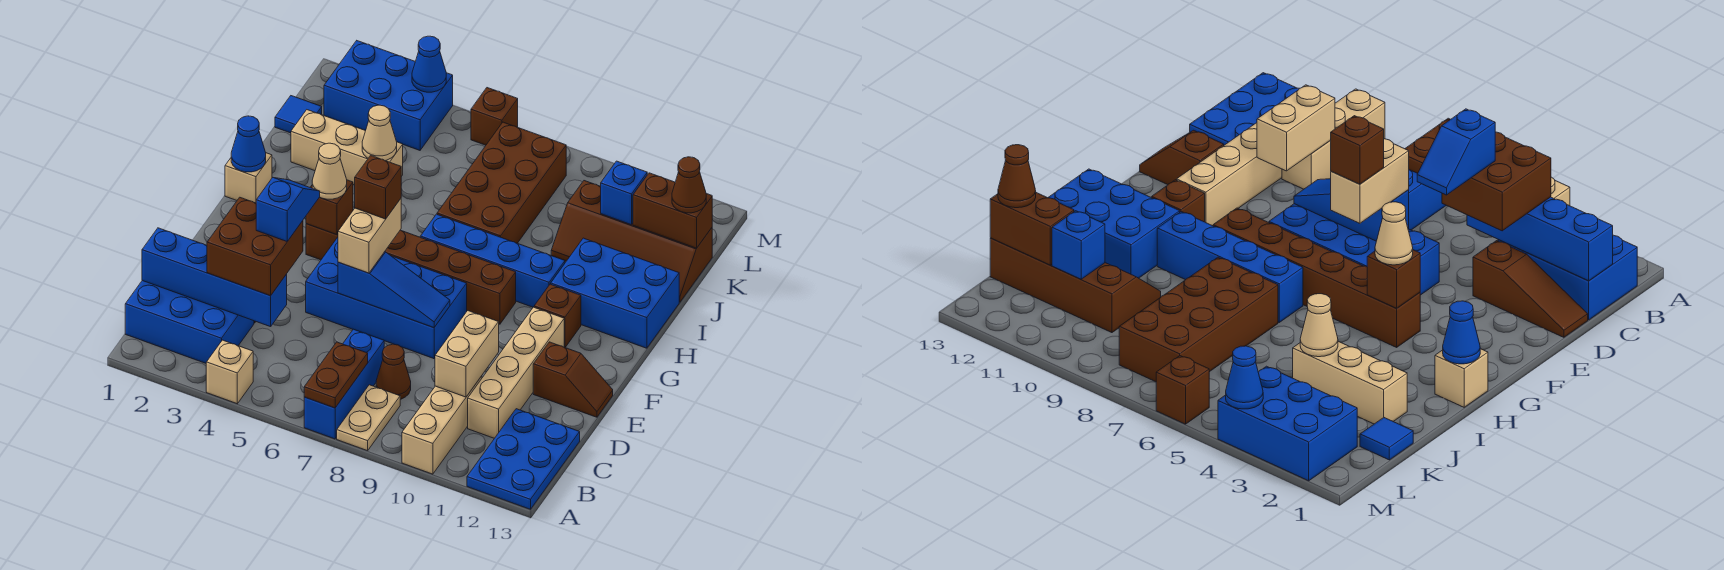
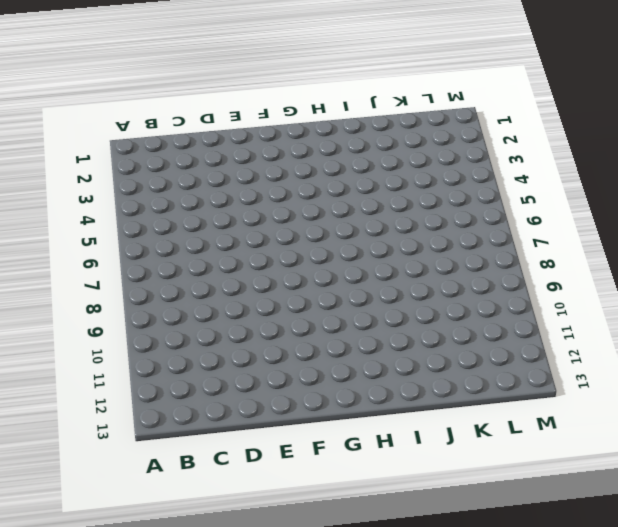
none -> tan 1x1 brick [206,340,253,404]
none -> blue 1x3 brick [304,329,384,439]
none -> tan 1x2 plate [337,385,400,451]
none -> tan 1x3 brick [402,376,482,474]

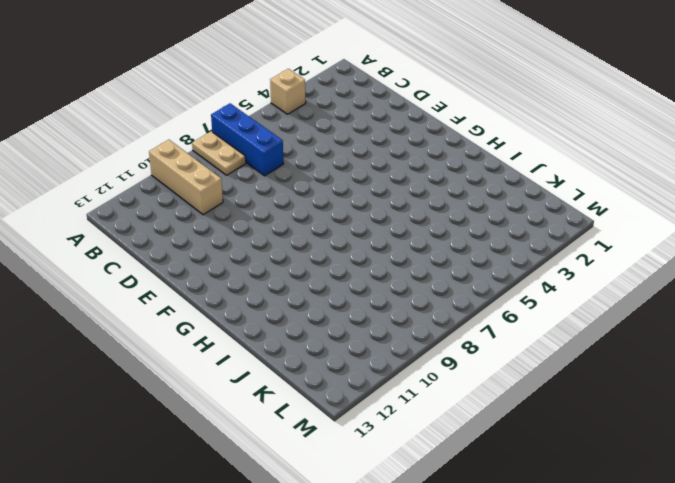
none -> blue 2x3 plate [467,409,580,509]
none -> blue 2x3 brick [125,281,254,363]
none -> brown 1x1 cone [376,344,411,399]
none -> tan 1x4 brick [468,307,564,438]

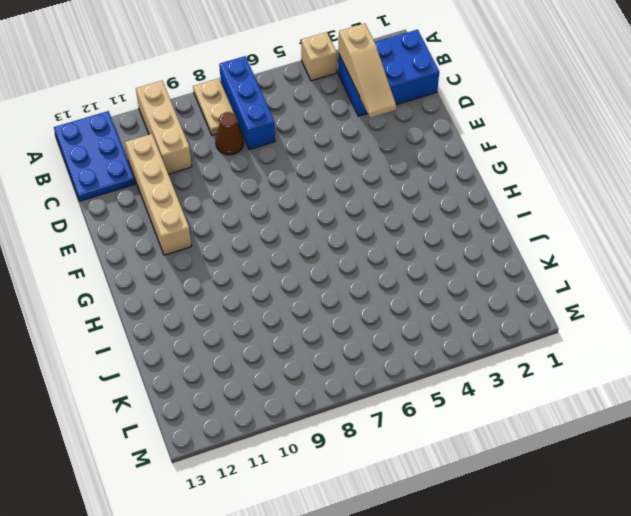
tan 1x3 slope [339,23,396,118] -> blue 1x4 brick [142,228,287,327]
none -> brown 1x3 slope [1473,241,1588,337]
none -> blue 2x4 brick [306,237,467,359]
none -> brown 1x2 slope [533,342,613,417]
none -> brown 1x6 brick [306,224,516,324]

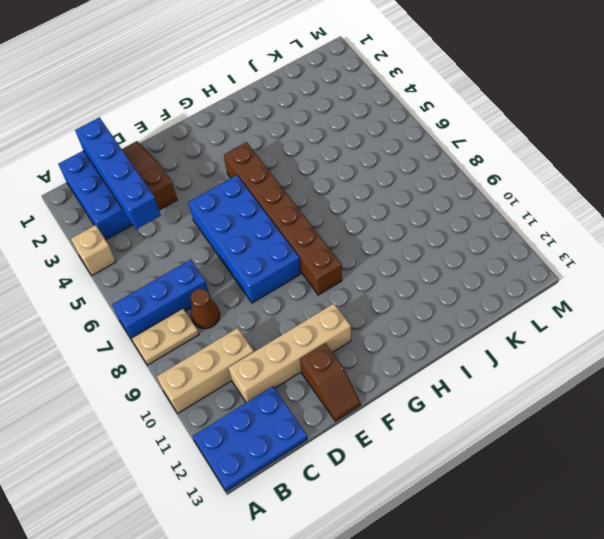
none -> brown 1x1 brick [534,284,581,347]
none -> tan 1x1 brick [225,153,272,203]
none -> blue 1x4 brick [420,214,565,307]
none -> blue 2x3 brick [551,238,679,348]

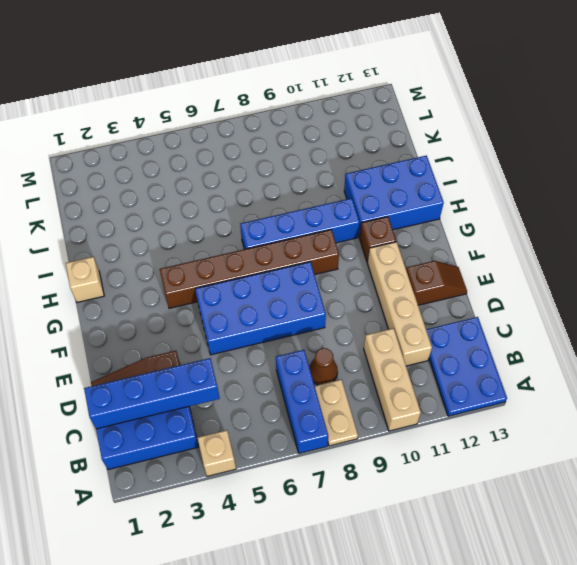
none -> brown 2x4 brick [437,122,566,243]
none -> tan 1x3 brick [291,110,403,185]
none -> brown 2x4 slope [551,181,712,302]
none -> blue 1x1 tile [275,96,322,133]

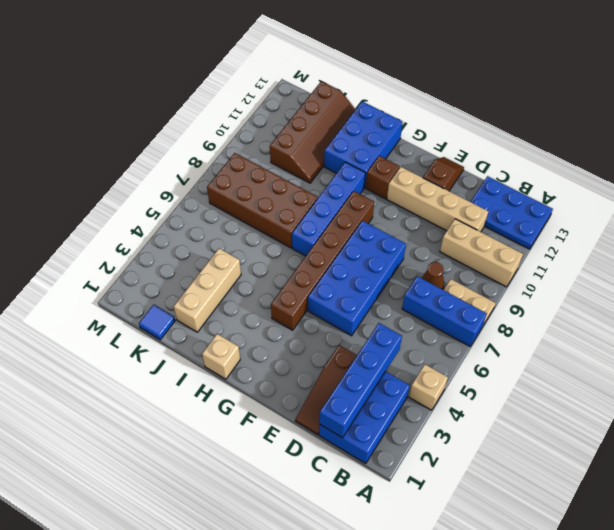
none -> blue 2x3 brick [324,41,453,150]
none -> brown 1x1 brick [471,88,518,145]
none -> brown 1x2 plate [304,342,368,408]
none -> tan 1x2 brick [435,311,499,397]

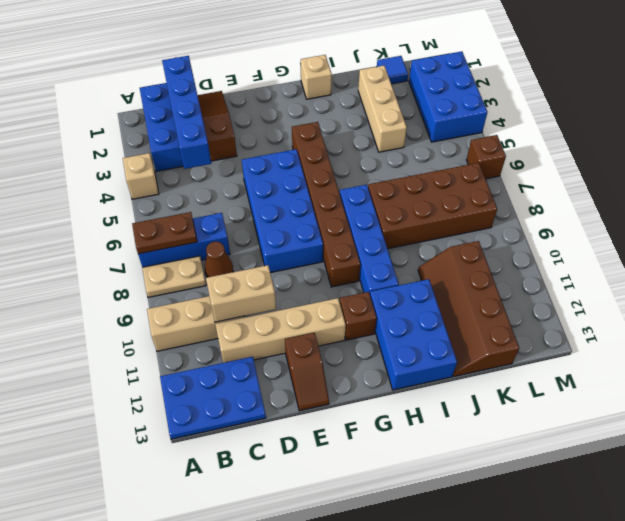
none -> blue 1x3 slope [338,252,450,328]
none -> brown 1x1 brick [306,180,353,235]
none -> blue 1x1 cone [231,116,266,172]
none -> tan 1x1 cone [362,105,397,161]

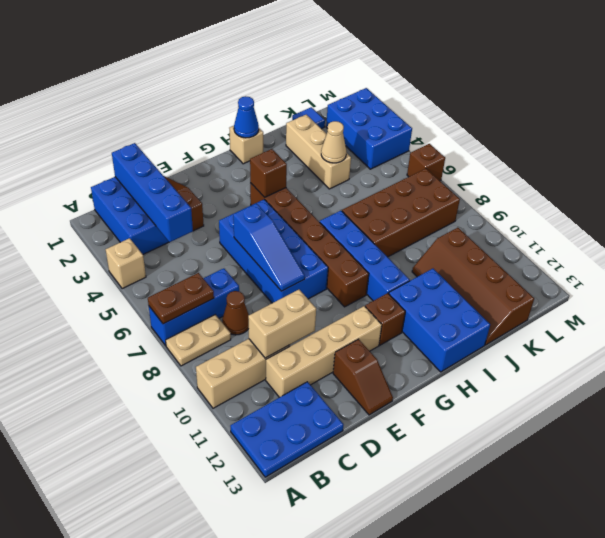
none -> blue 1x1 brick [601,161,647,225]
none -> brown 1x2 brick [633,173,712,248]
none -> blue 1x1 cone [412,36,446,92]
none -> brown 2x2 brick [207,197,303,296]

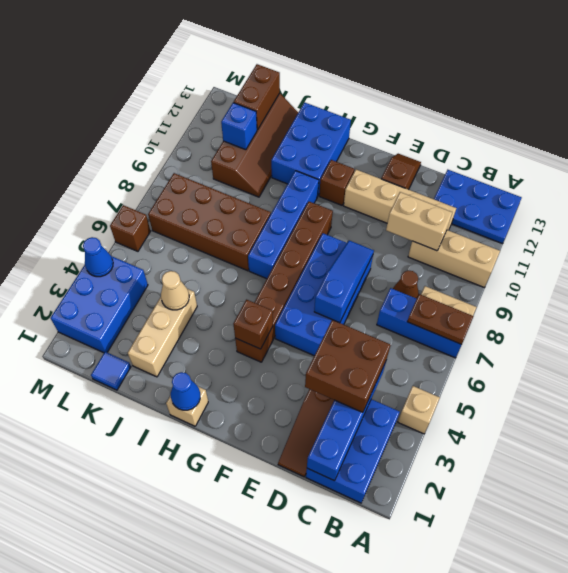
none -> tan 1x2 brick [338,199,401,273]
none -> tan 1x1 cone [312,143,347,199]
none -> brown 1x1 cone [672,157,706,213]
none -> blue 1x2 slope [256,178,320,241]

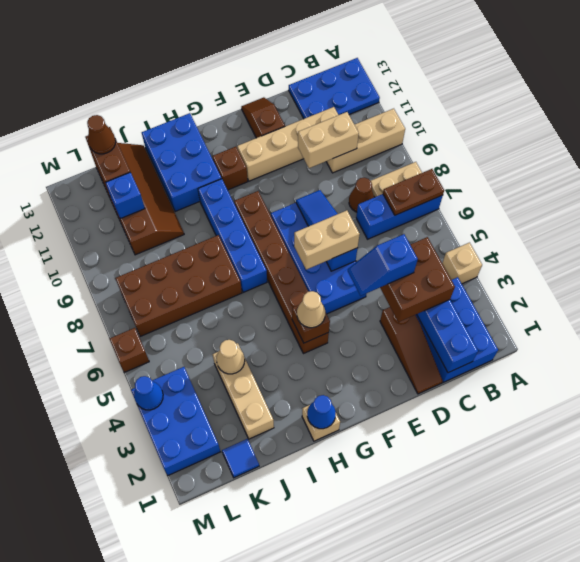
none -> brown 1x1 brick [355,155,401,219]

